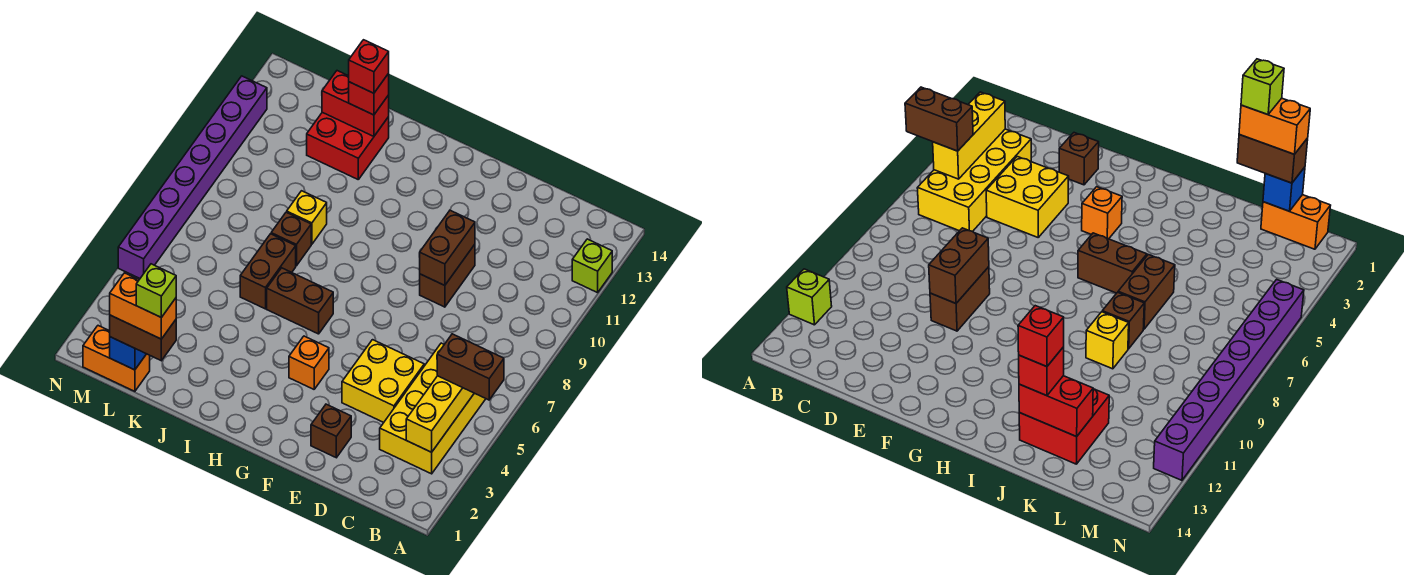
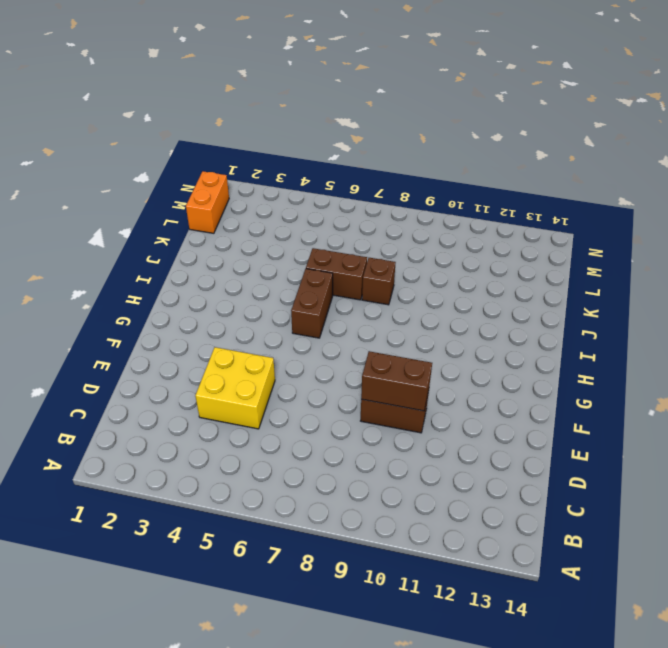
none -> lime 1x1 brick [572,239,612,293]
none -> yellow 2x4 brick [380,343,486,474]
none -> brown 1x1 brick [311,404,351,458]

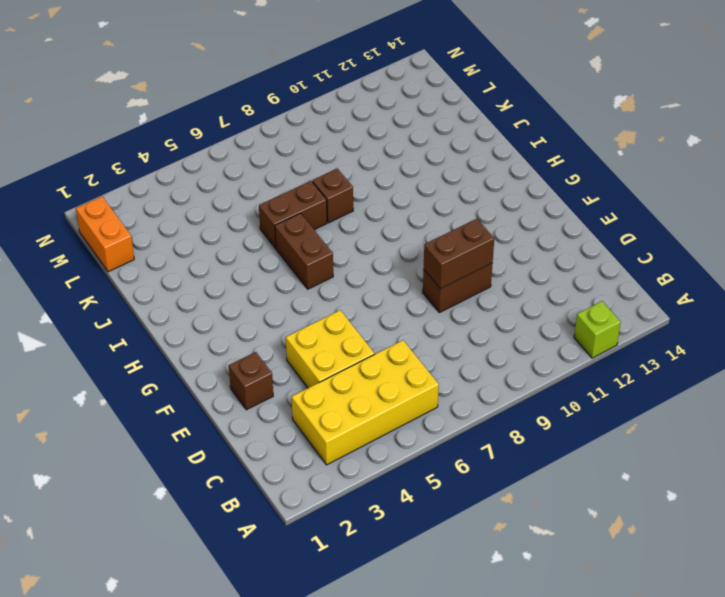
none -> orange 1x1 brick [289,336,329,389]
none -> yellow 1x1 brick [287,191,327,244]
none -> red 2x2 brick [307,112,389,179]

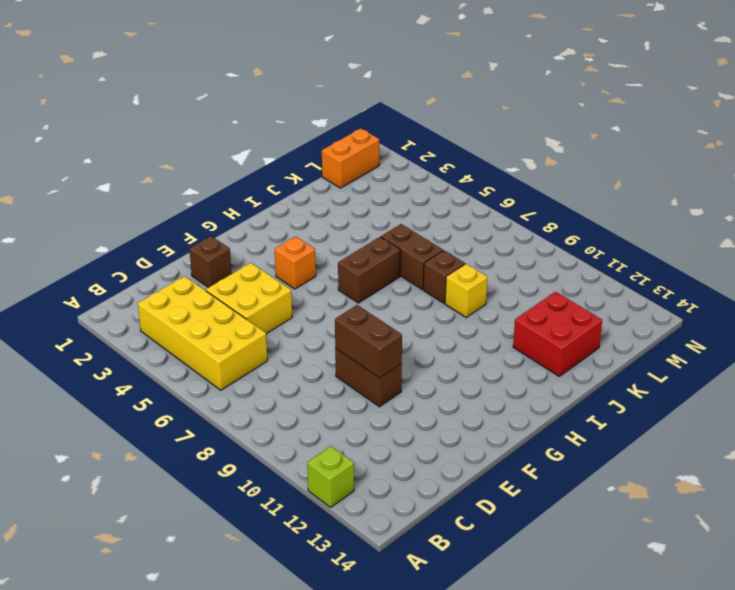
none -> purple 1x8 brick [118,76,267,278]
none -> yellow 1x3 brick [406,376,474,452]
none -> red 1x2 brick [322,71,389,136]

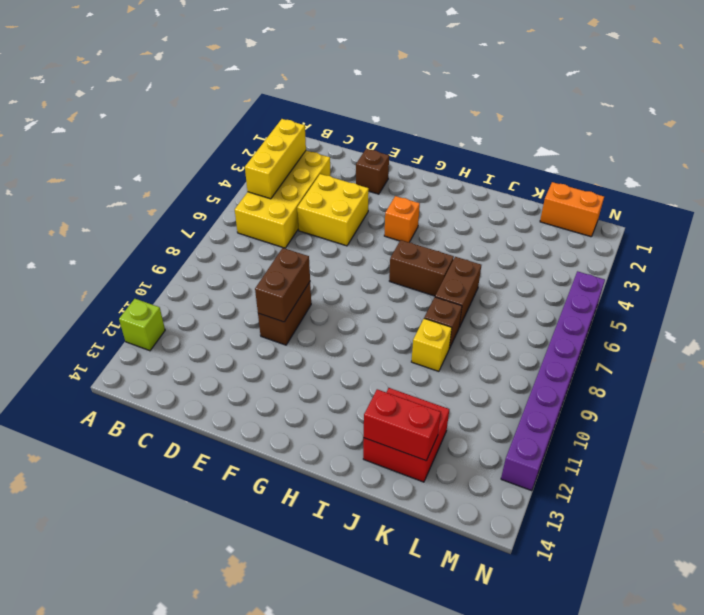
none -> blue 1x1 brick [110,337,146,370]
none -> brown 1x2 brick [437,334,504,400]
none -> red 1x1 brick [349,74,389,115]

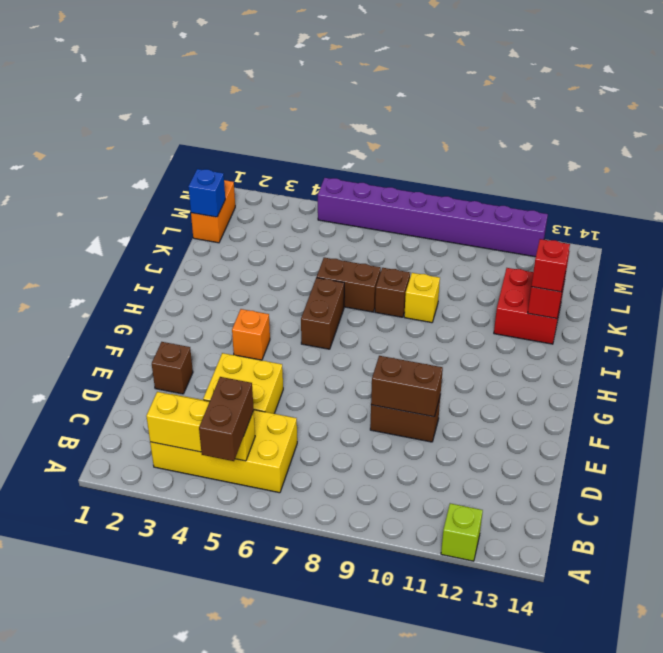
none -> brown 1x2 brick [110,315,176,361]
none -> red 1x1 brick [349,40,389,93]
none -> orange 1x2 brick [110,273,176,339]

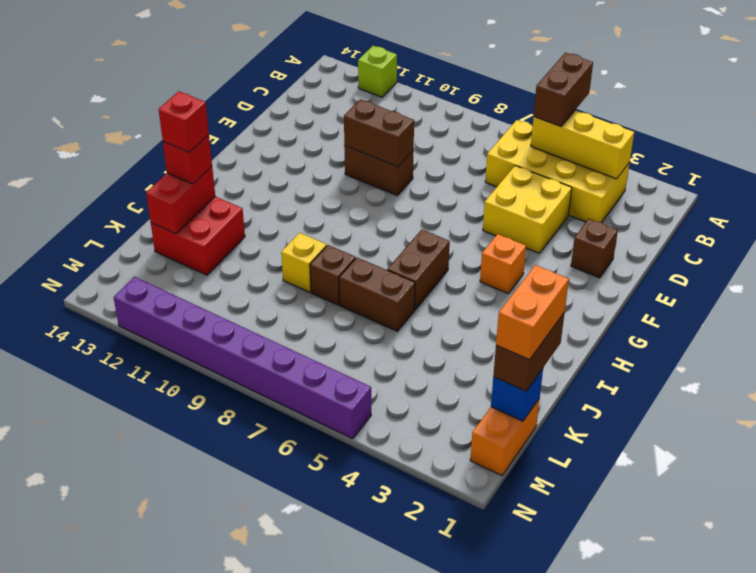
none -> lime 1x1 brick [136,264,176,317]

